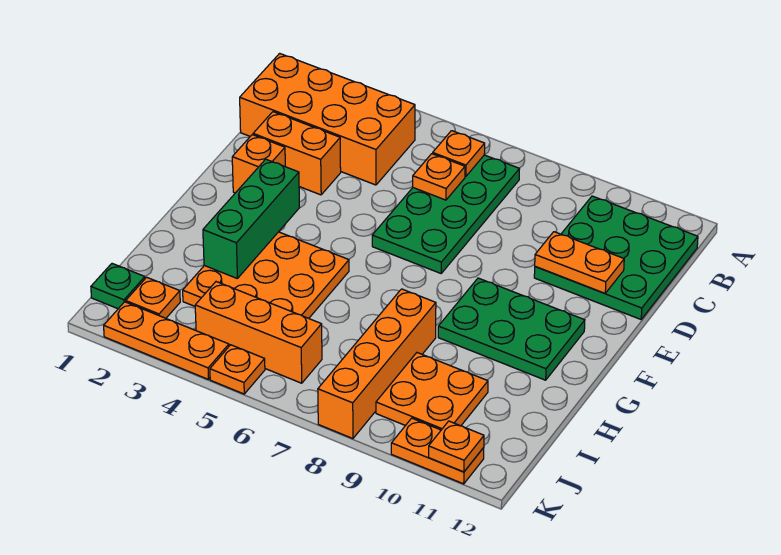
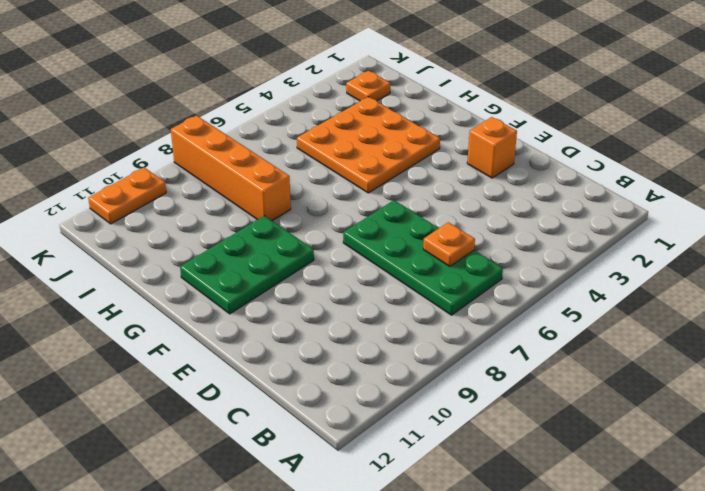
none -> orange 2x4 brick [240,53,415,185]
none -> green 3x3 plate [534,196,698,319]
none -> orange 1x2 brick [253,112,341,195]

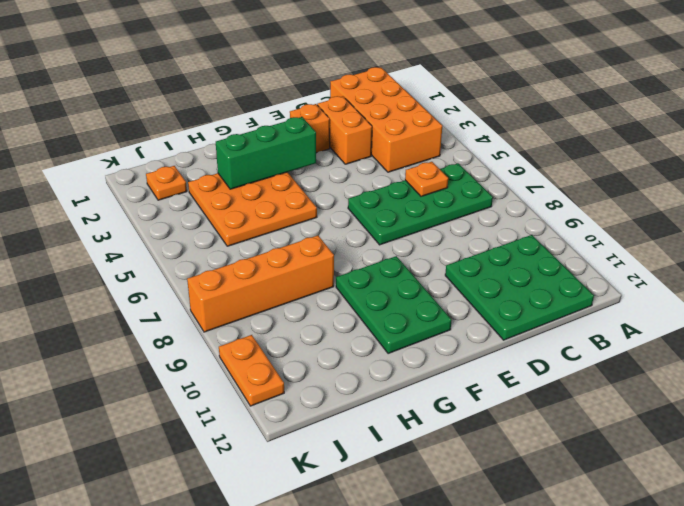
none -> orange 2x2 plate [376,353,488,430]
none -> green 1x1 plate [91,264,145,309]
none -> orange 1x3 brick [195,282,322,383]

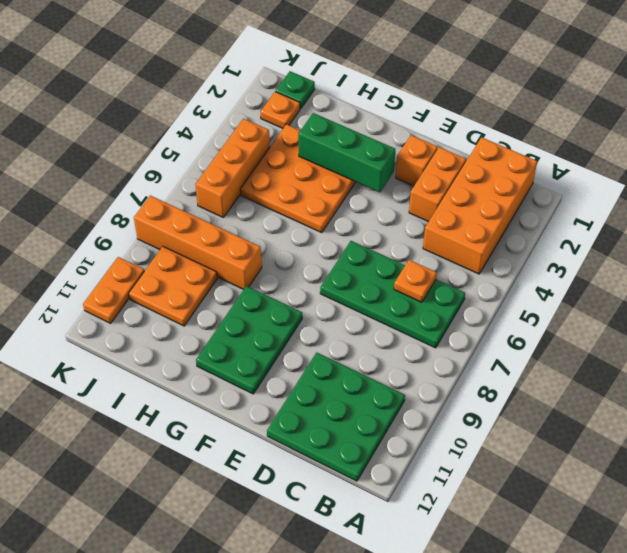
none -> orange 1x3 plate [104,302,229,379]
none -> orange 1x1 plate [210,345,265,394]
none -> orange 1x1 plate [433,131,485,177]

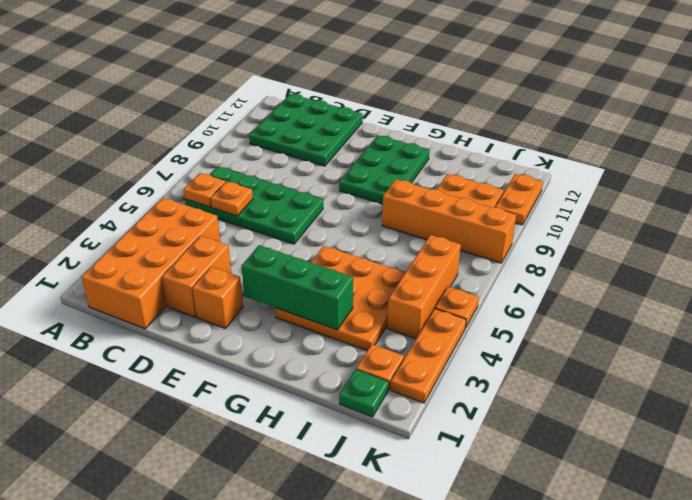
none -> orange 1x2 plate [535,232,624,293]
none -> orange 1x1 plate [429,421,484,472]

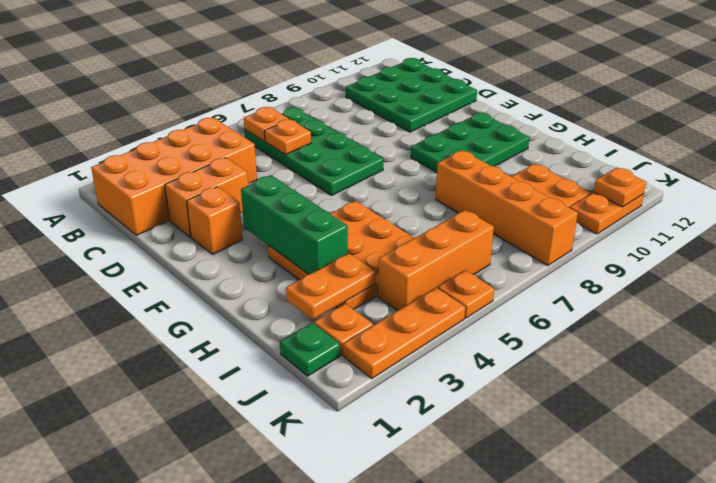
orange 1x2 plate [286,253,376,320] -> orange 1x2 plate moved to [535,232,624,293]

